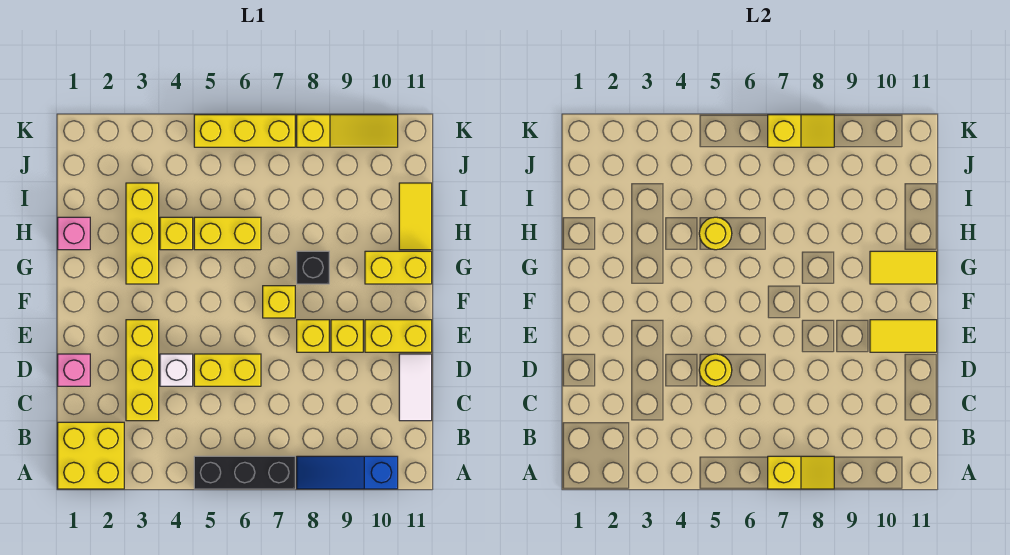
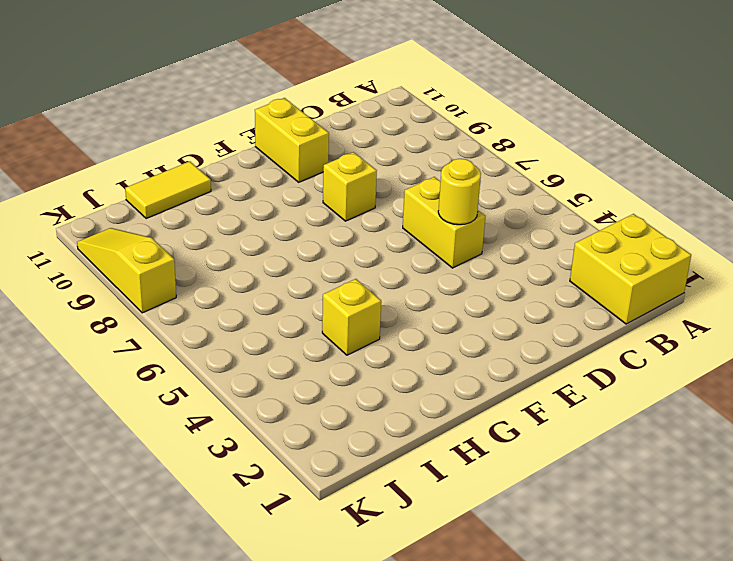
none -> black 1x3 brick [194,456,295,489]
none -> blue 1x3 slope [297,456,398,489]
none -> yellow 1x3 brick [126,320,159,421]

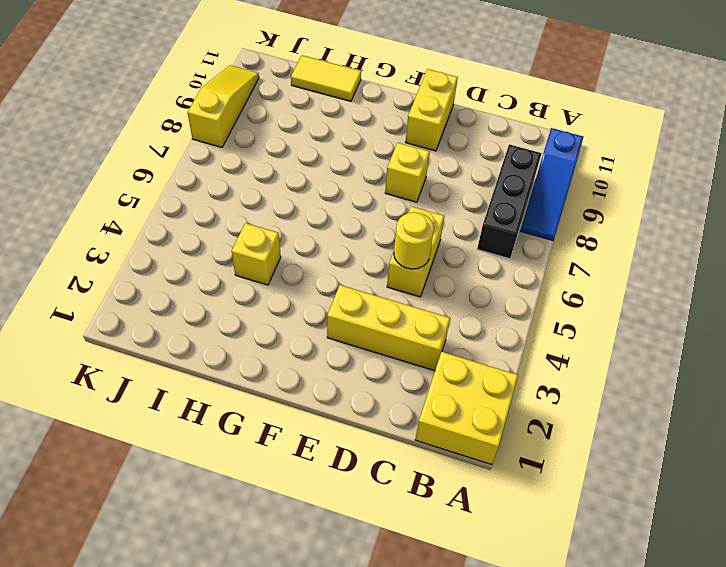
black 1x3 brick [477,144,542,259] -> black 1x3 brick moved to [194,456,295,489]
none -> white 1x2 tile [399,354,432,421]
none -> pink 1x1 brick [58,354,90,386]
none -> white 1x1 brick [160,354,193,386]

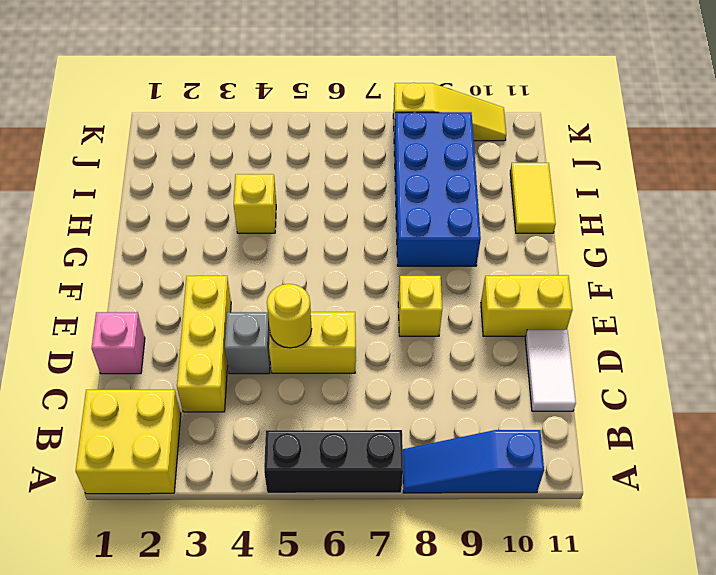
grey 1x1 brick [225,312,270,374] -> white 1x1 brick [160,354,193,386]
blue 2x4 brick [394,112,481,266] -> black 1x1 brick [297,251,329,284]
none -> yellow 1x1 brick [331,320,363,352]
none -> yellow 1x1 brick [263,286,295,318]
none -> yellow 1x3 brick [126,183,159,284]

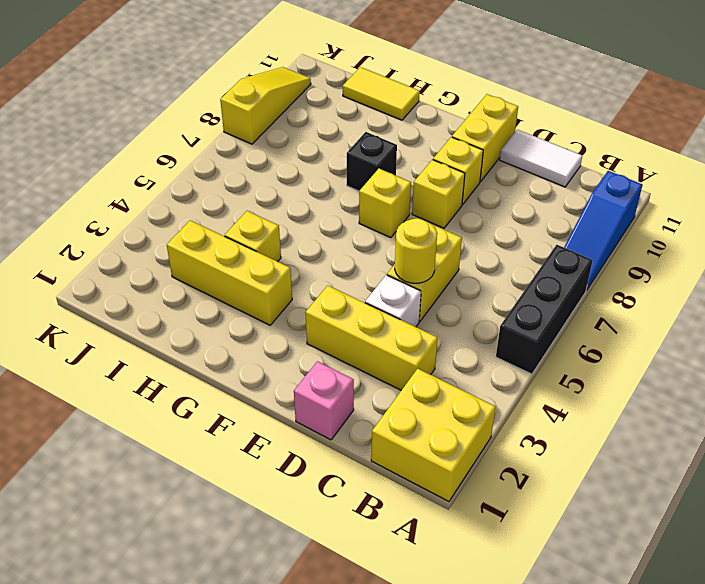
none -> yellow 1x2 brick [365,251,432,284]
none -> pink 1x1 brick [58,217,90,250]
none -> yellow 1x2 brick [194,217,261,250]

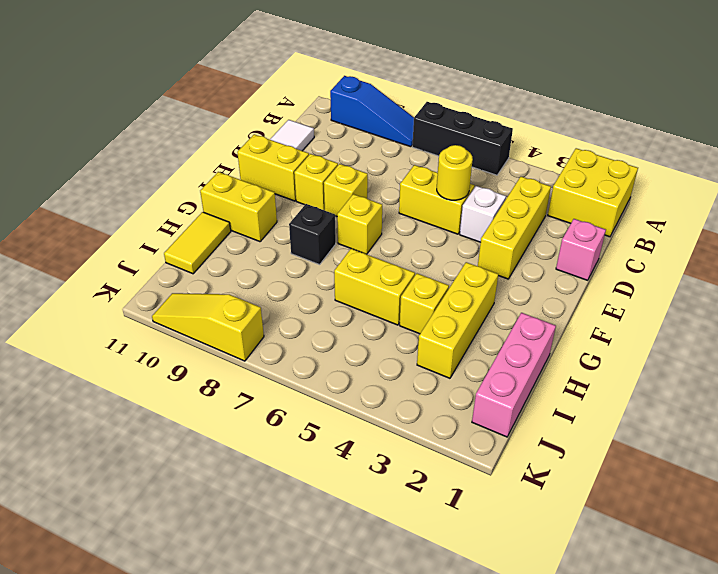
pink 1x3 brick [472,313,556,437] -> pink 1x1 brick [58,217,90,250]
none -> yellow 1x3 brick [194,115,295,147]
none -> yellow 1x2 slope [768,456,834,489]
none -> yellow 1x2 tile [870,320,937,352]

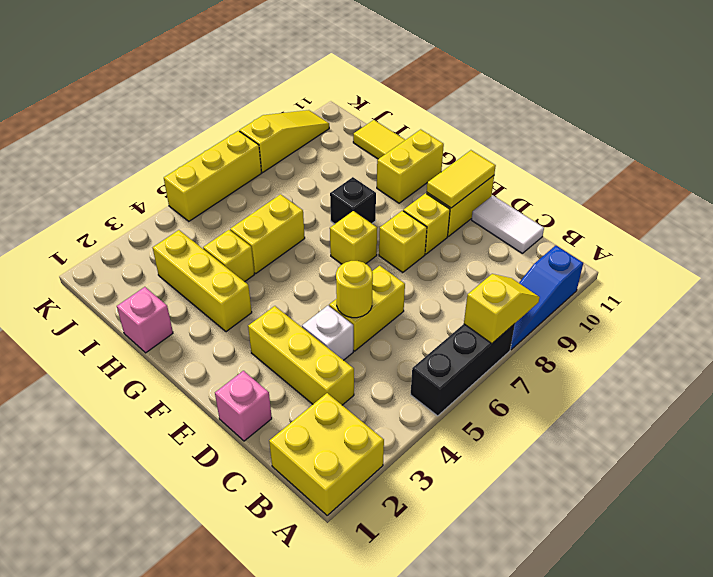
none -> yellow 1x2 tile [870,251,937,284]
none -> yellow 1x1 round brick [699,217,732,250]
none -> yellow 1x2 slope [768,115,834,147]

